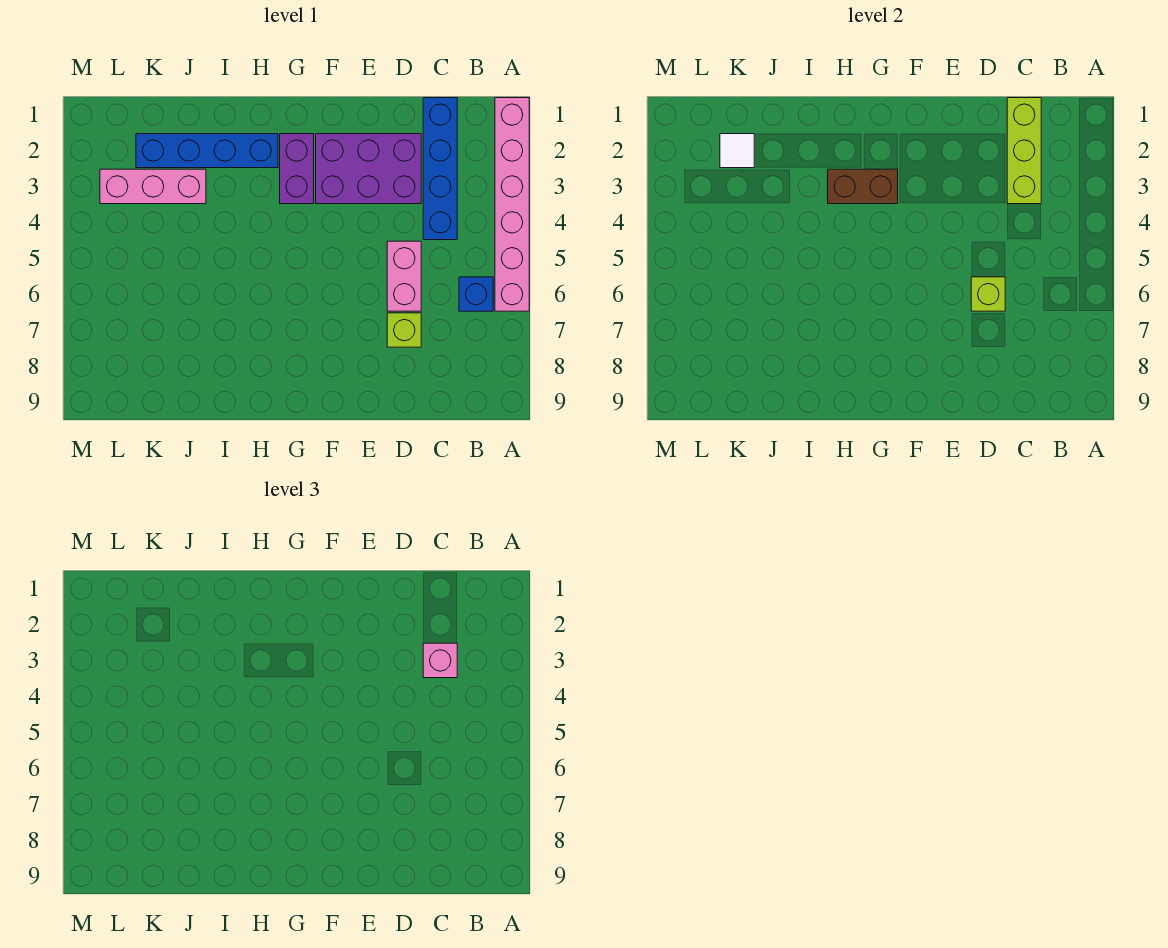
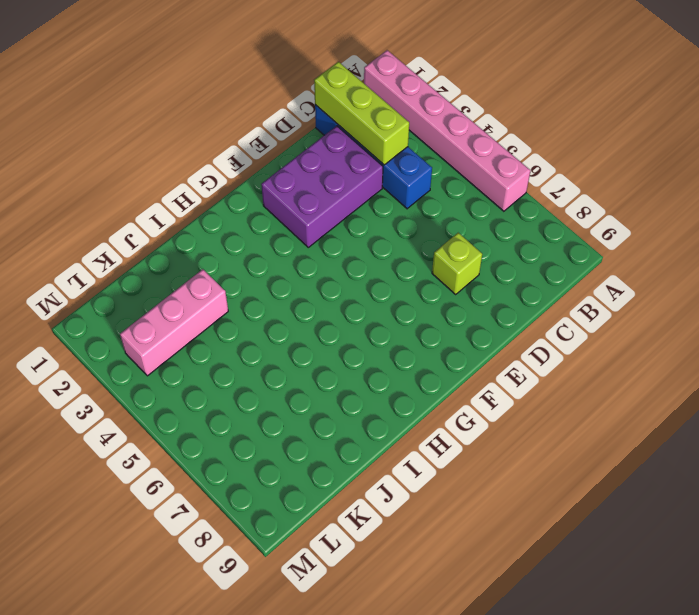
none -> blue 1x1 brick [459,277,493,311]
none -> pink 1x2 brick [387,241,421,311]
none -> purple 1x2 brick [280,134,314,204]

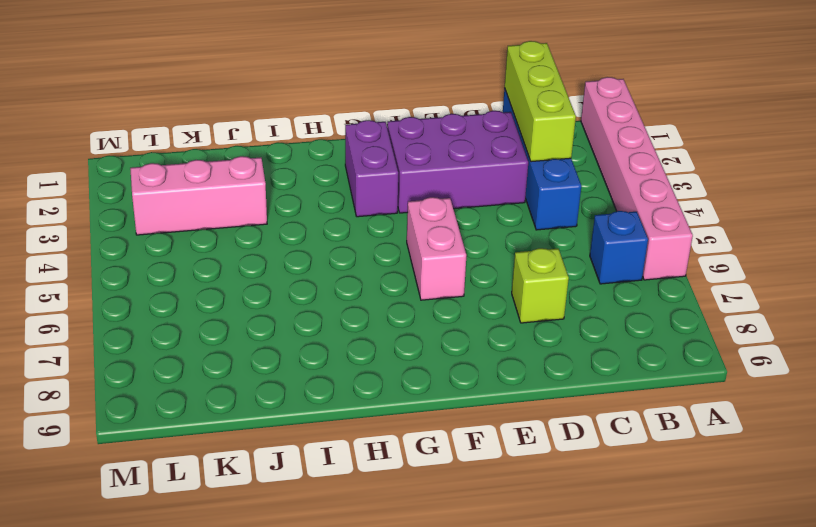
pink 1x2 brick [407,197,466,300] -> pink 1x2 brick moved to [387,241,421,311]
none -> blue 1x4 brick [136,134,278,168]
none -> lime 1x1 brick [971,277,1005,311]
none -> brown 1x2 brick [828,169,898,204]

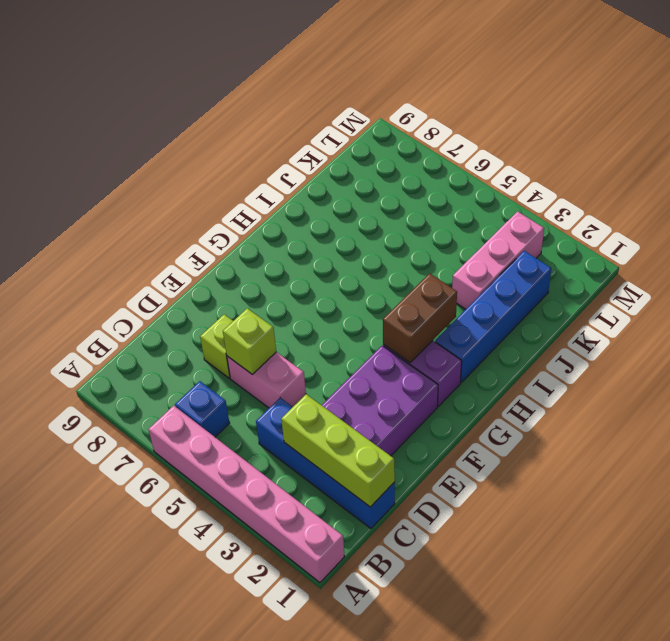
none -> white 1x1 tile [720,134,754,168]
none -> pink 1x1 brick [423,643,457,678]

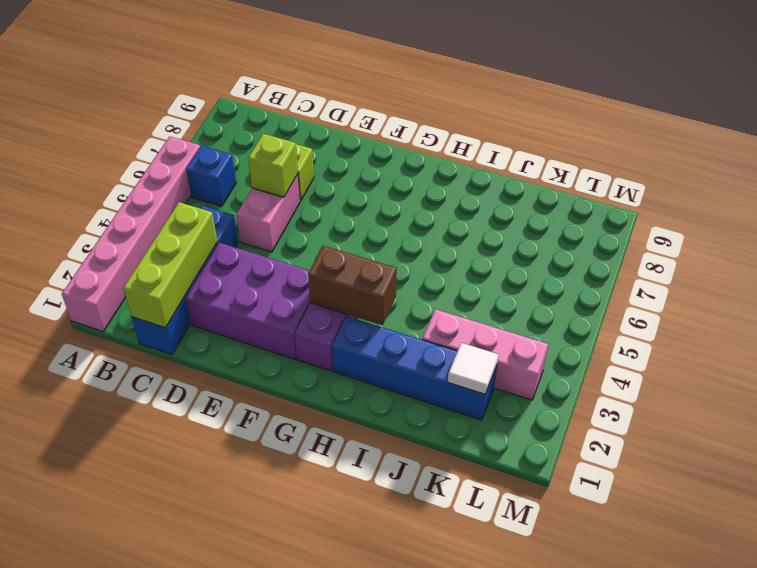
none -> pink 1x1 brick [423,643,457,678]

